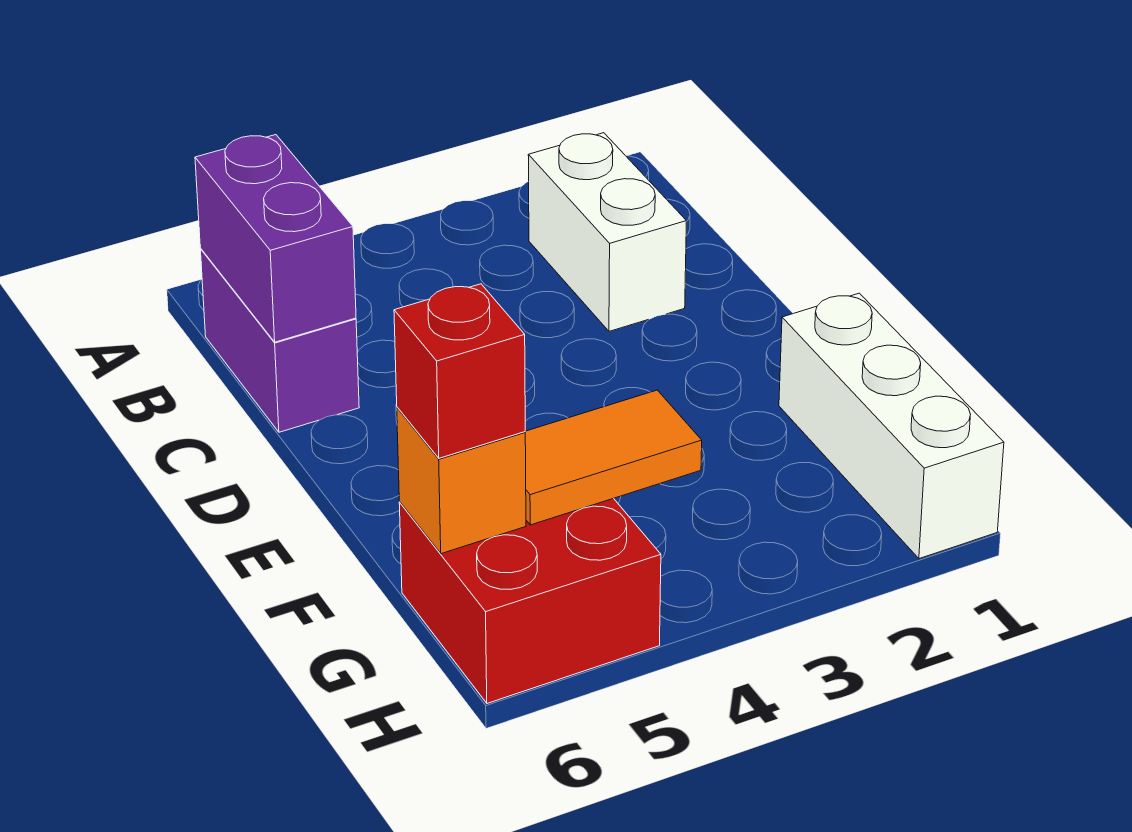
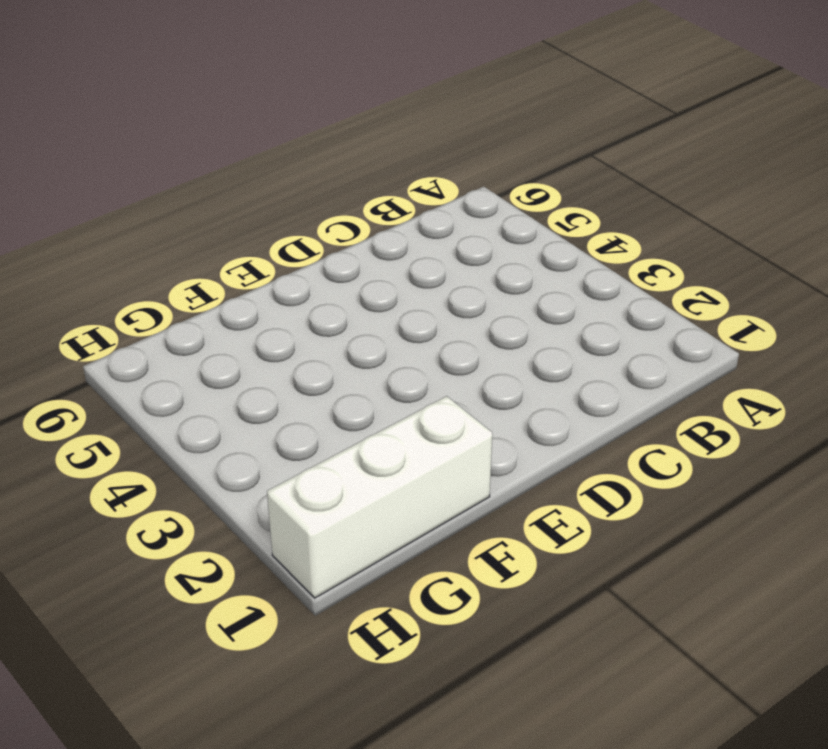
none -> white 1x2 brick [528,133,686,331]
none -> purple 1x2 brick [200,249,359,432]

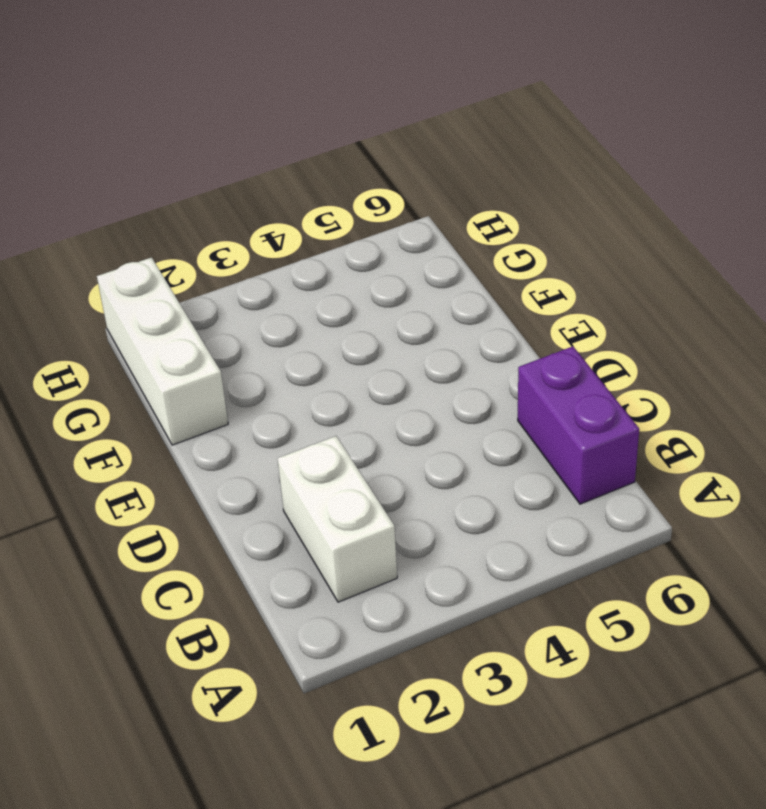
none -> red 2x2 brick [399,498,661,703]
none -> purple 1x2 brick [195,135,356,342]

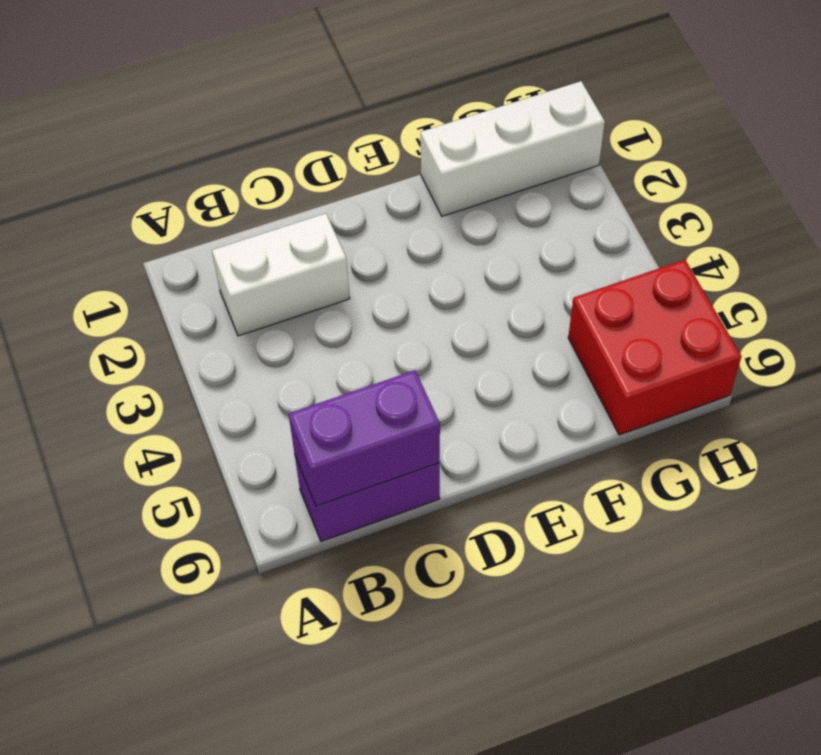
none -> orange 1x2 tile [525,390,702,525]
none -> orange 1x1 brick [397,407,526,554]

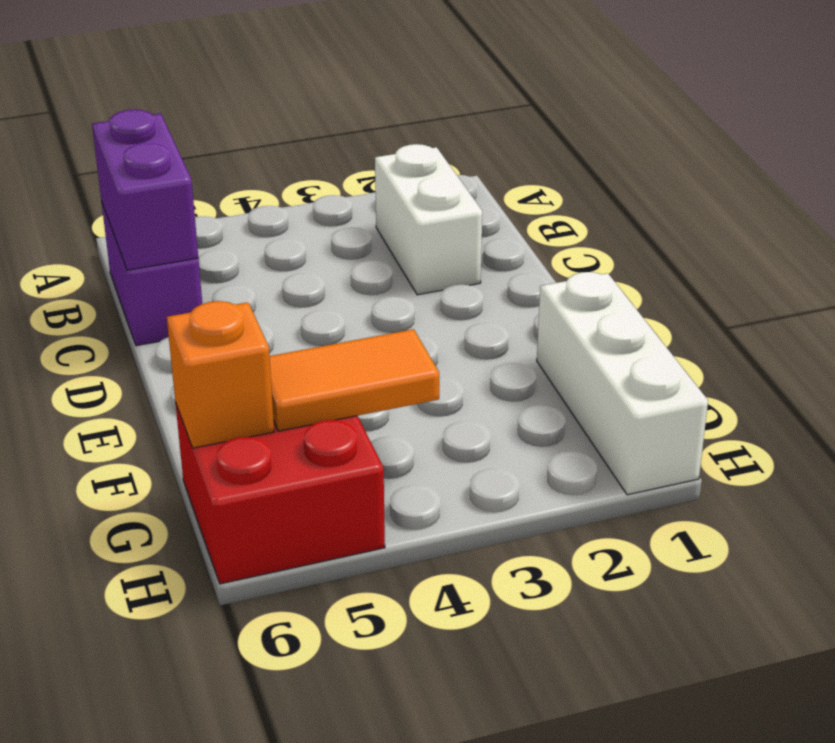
none -> red 1x1 brick [394,284,525,458]

